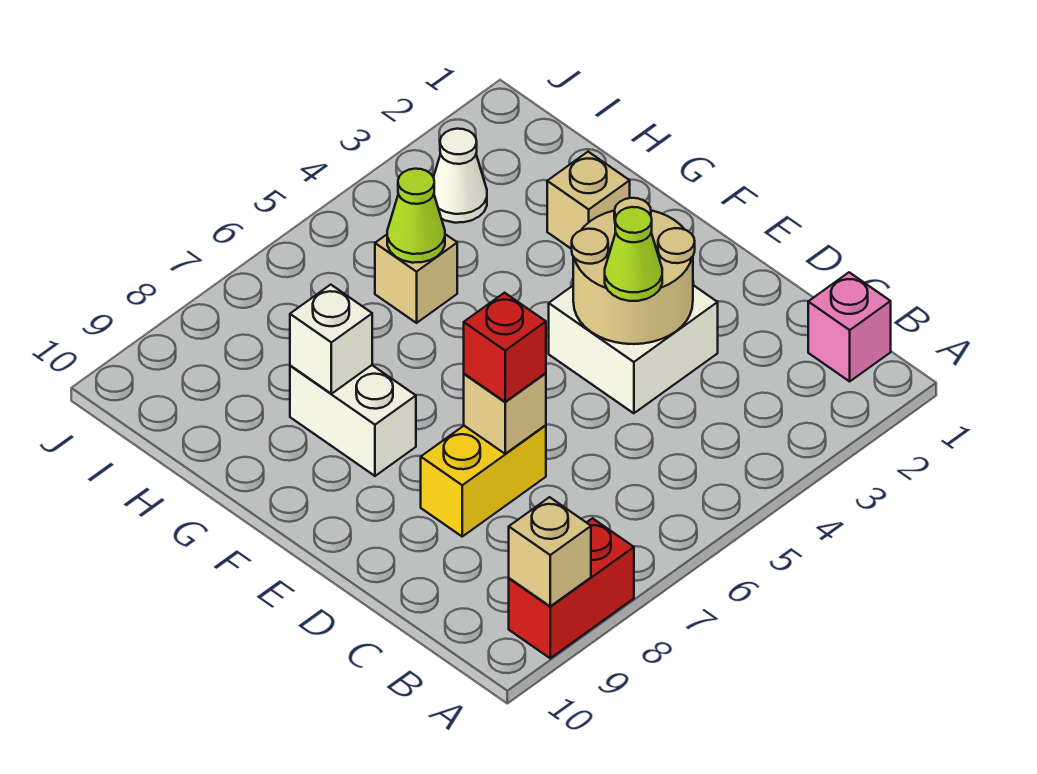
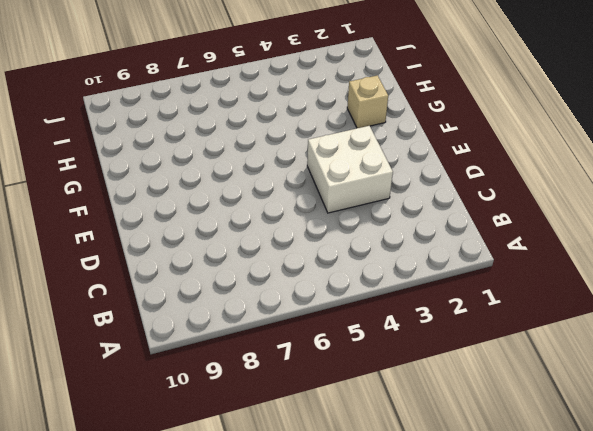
none -> red 1x2 brick [509,518,634,658]
none -> pink 1x1 brick [808,272,891,381]
none -> yellow 1x2 brick [421,425,546,536]

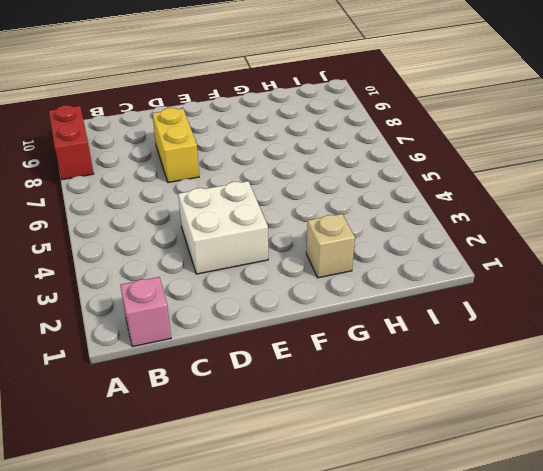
none -> white 1x2 brick [290,365,416,476]
none -> tan 1x1 brick [375,234,457,323]
none -> white 1x1 cone [433,129,487,223]

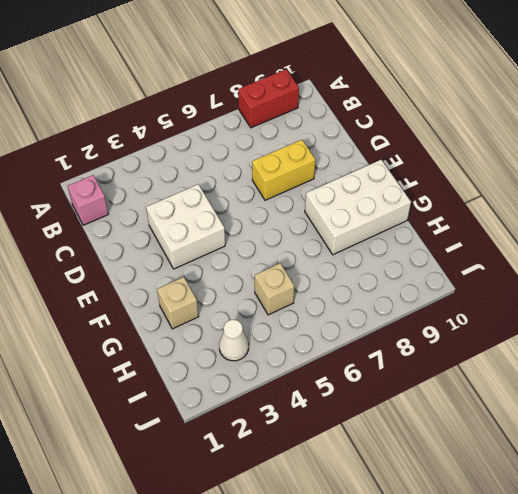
white 2x3 brick [305,160,411,255] -> white 1x2 brick [290,365,416,476]
none -> tan 1x1 brick [509,497,591,606]
none -> tan 2x2 round brick [572,198,695,344]
none -> tan 1x1 brick [464,373,546,454]

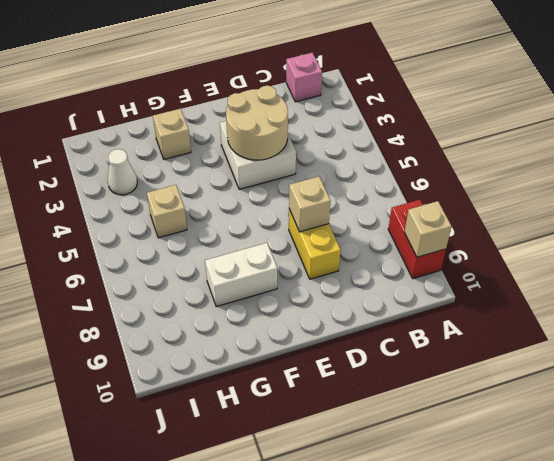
none -> white 1x1 brick [290,285,372,394]
none -> lime 1x1 cone [387,169,445,263]
none -> lime 1x1 cone [605,207,662,301]

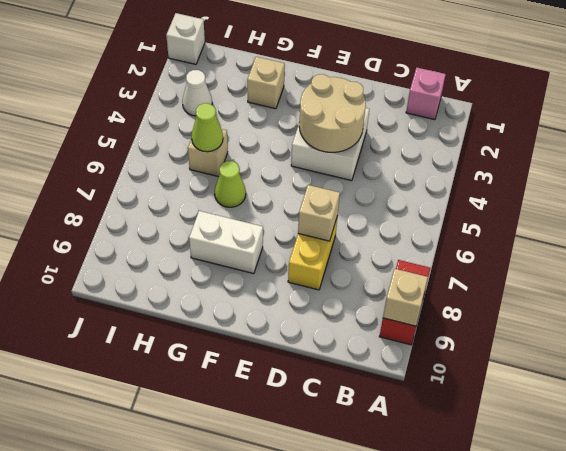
lime 1x1 cone [215,161,246,207] -> lime 1x1 cone moved to [605,207,662,301]
white 1x1 brick [166,13,205,64] -> white 1x1 brick moved to [290,285,372,394]
none -> red 1x1 brick [464,293,546,402]

